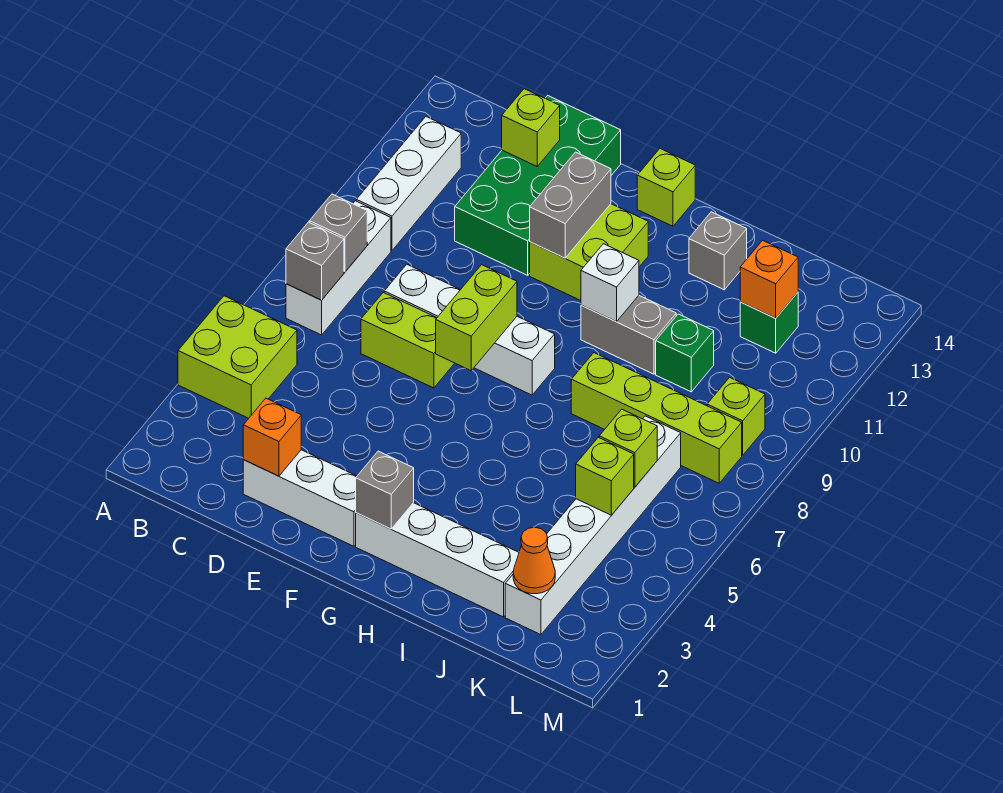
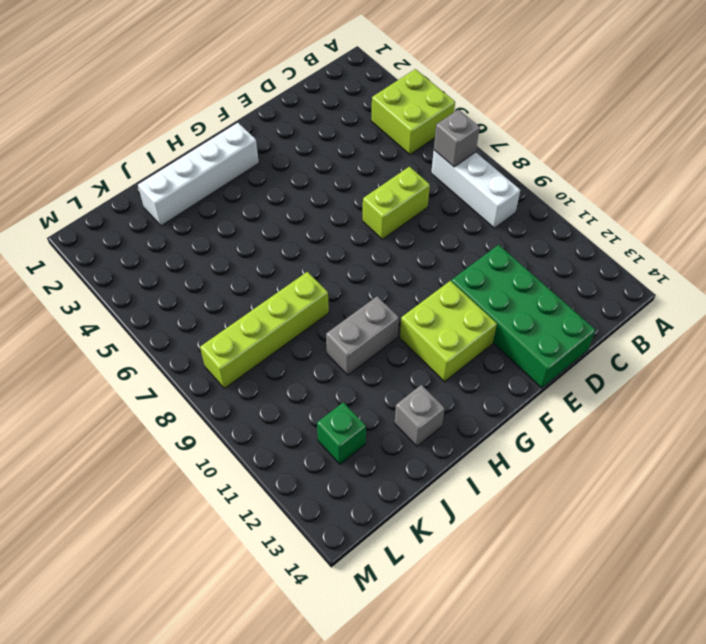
none -> white 1x3 brick [356,117,461,251]
none -> white 1x3 brick [243,450,357,546]
none -> white 1x4 brick [384,264,555,395]

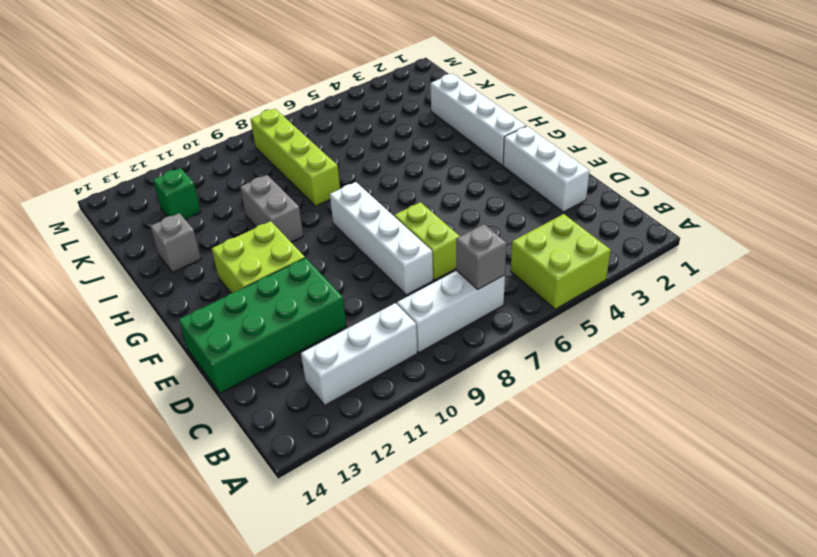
none -> lime 1x1 brick [637,149,695,226]
none -> green 1x1 brick [656,314,714,392]
none -> white 1x6 brick [505,416,681,635]

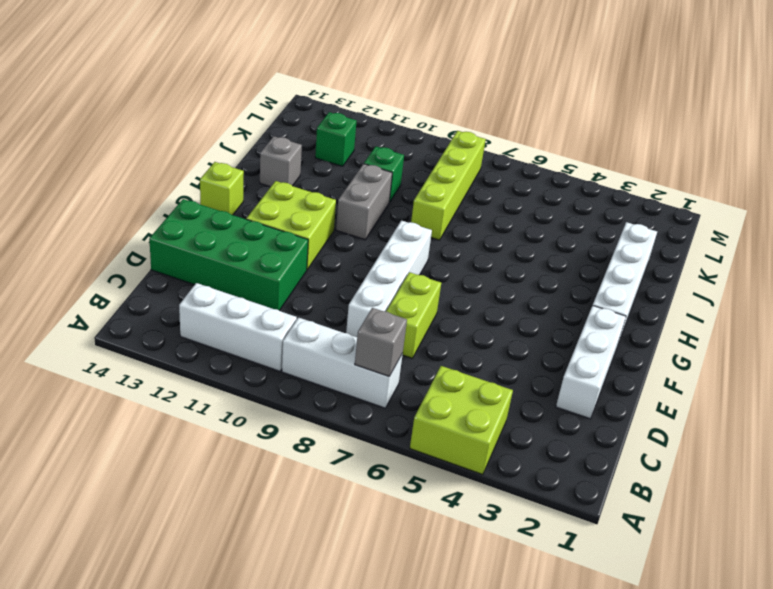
none -> white 1x6 brick [505,416,681,635]
none -> lime 1x1 brick [707,377,765,455]
none -> grey 1x1 brick [309,194,367,272]

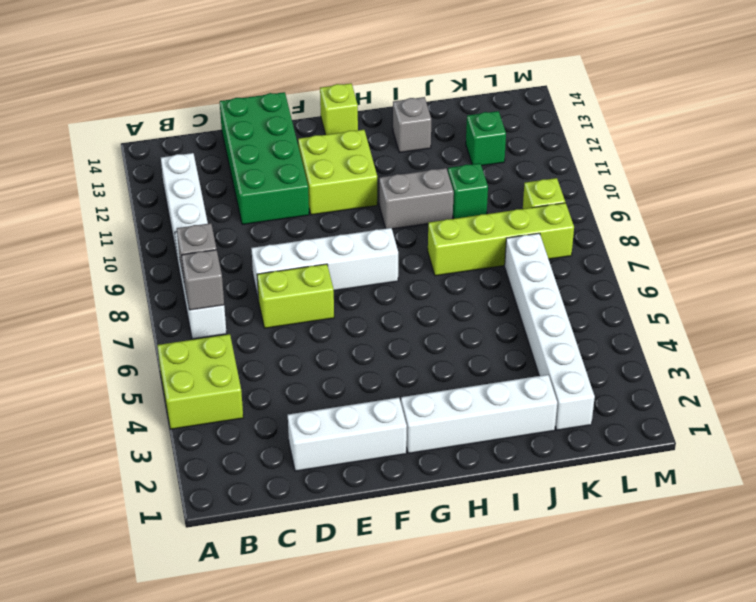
none -> orange 1x1 brick [243,398,301,476]
none -> lime 1x1 brick [502,89,560,166]
none -> lime 1x2 brick [436,265,517,371]

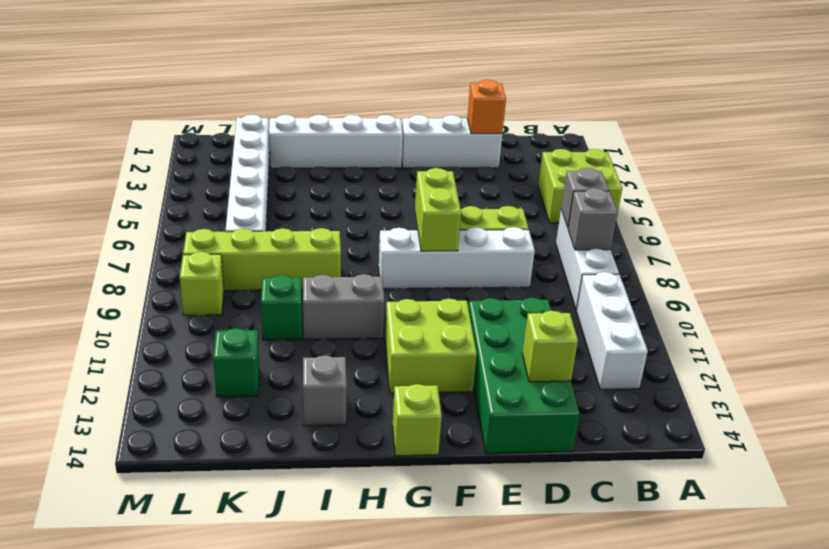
none -> grey 1x2 brick [530,152,611,258]
none -> grey 1x1 brick [356,451,414,529]
none -> white 1x1 brick [581,244,639,322]

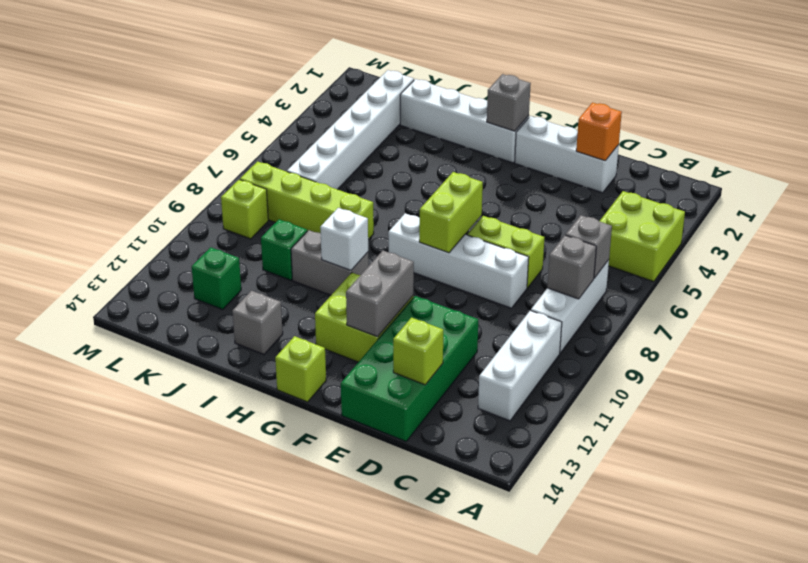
none -> orange 1x1 cone [513,527,555,594]
none -> lime 1x1 brick [576,437,634,515]
none -> lime 1x1 brick [599,409,657,487]

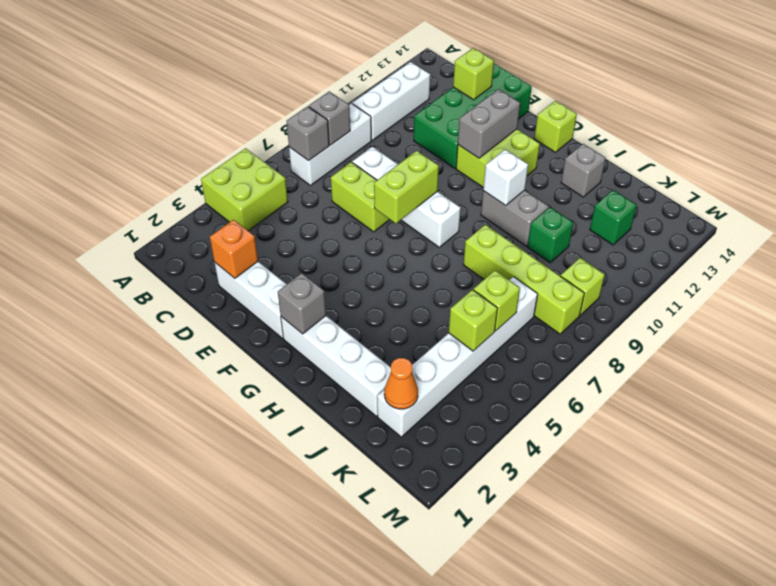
none -> orange 1x1 brick [740,240,798,318]

